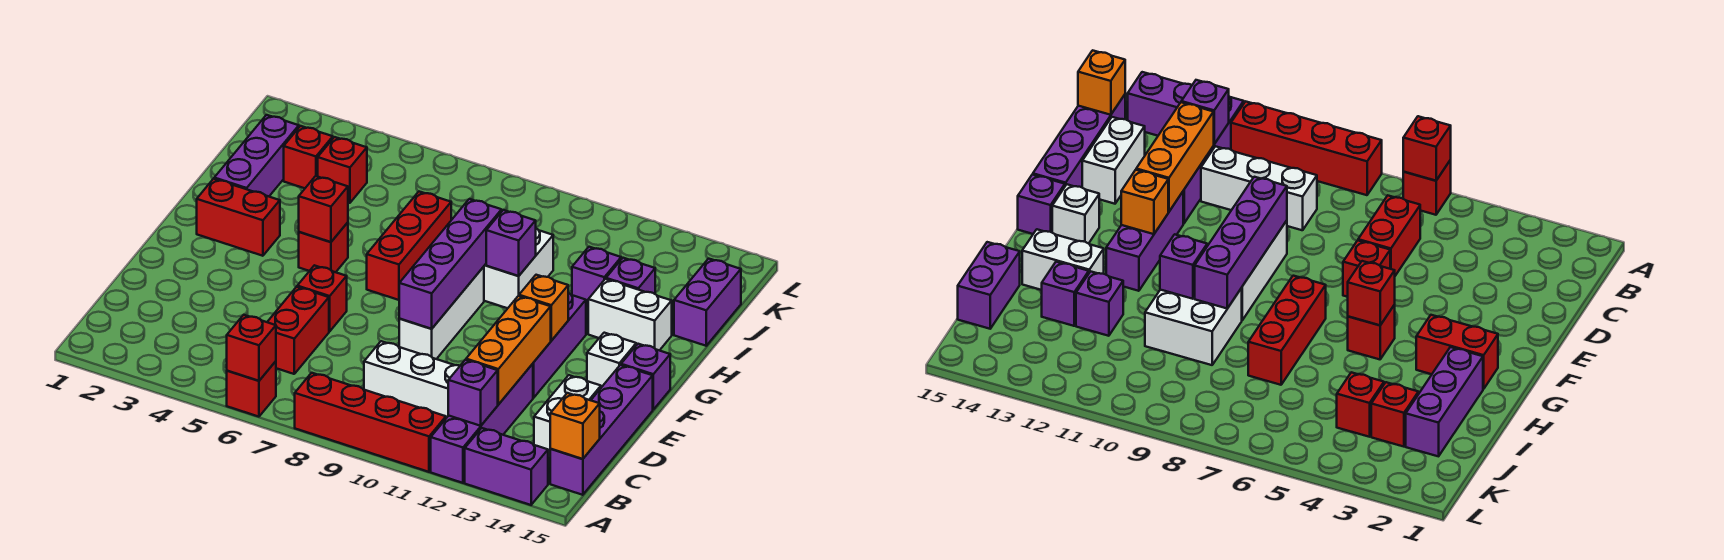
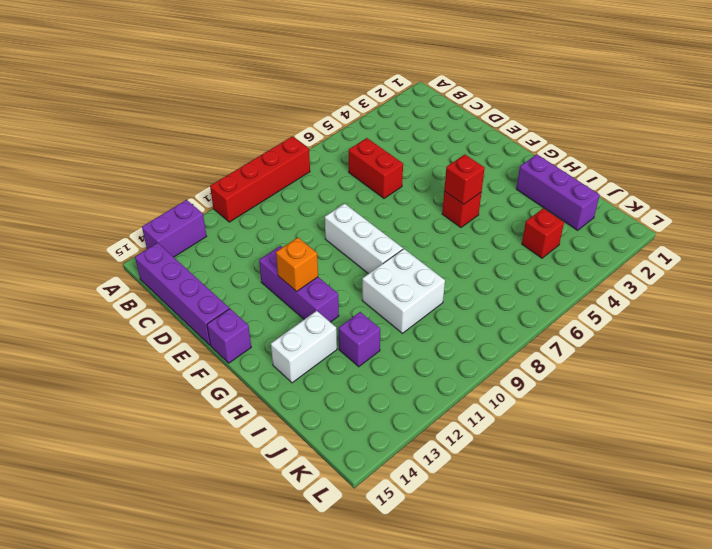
none -> red 1x1 brick [227,361,276,417]
none -> purple 1x4 brick [431,364,533,483]
none -> white 1x3 brick [364,341,460,418]
none -> white 1x2 brick [534,375,601,457]

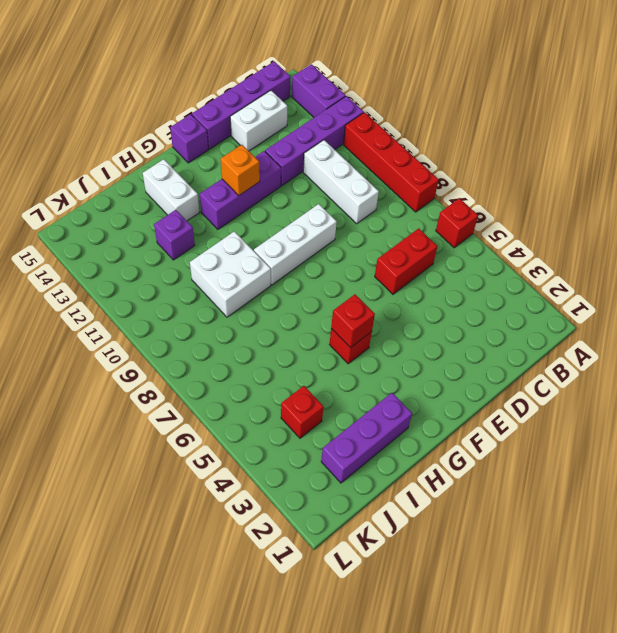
none -> red 1x1 brick [297,265,347,331]
none -> white 1x1 brick [587,333,636,387]
none -> red 1x2 brick [197,179,280,256]
none -> red 1x3 brick [367,192,451,300]

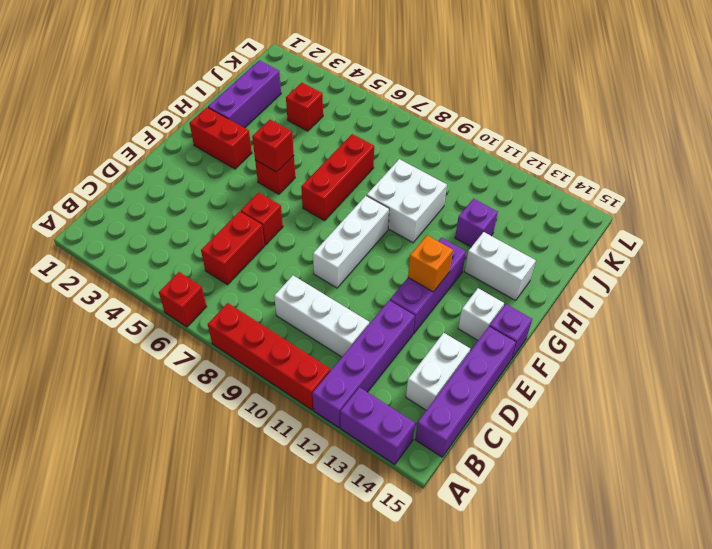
none -> purple 1x1 brick [606,258,655,294]
none -> purple 1x2 brick [674,259,741,346]
none -> red 1x1 brick [284,126,333,188]
none -> red 1x1 brick [227,315,276,381]

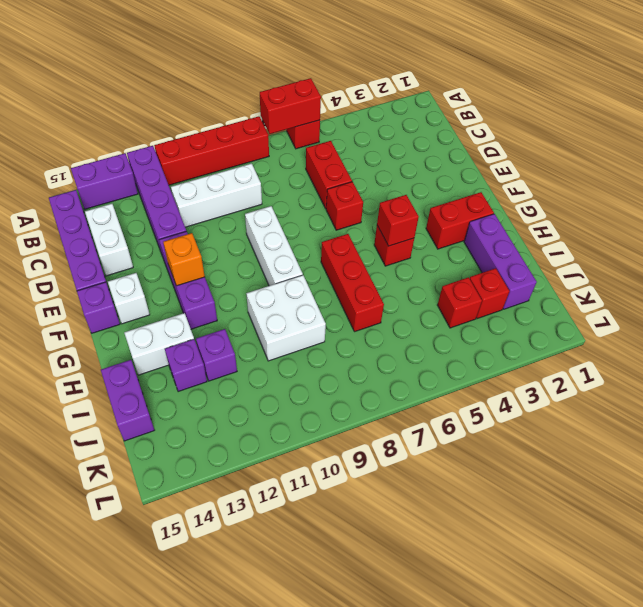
red 1x2 brick [260,78,321,134] -> red 1x1 brick [227,315,276,381]
none -> purple 1x1 brick [448,360,498,426]
none -> orange 1x1 brick [550,393,600,459]
none -> orange 1x3 brick [466,296,551,405]
none -> purple 1x4 brick [399,199,502,329]

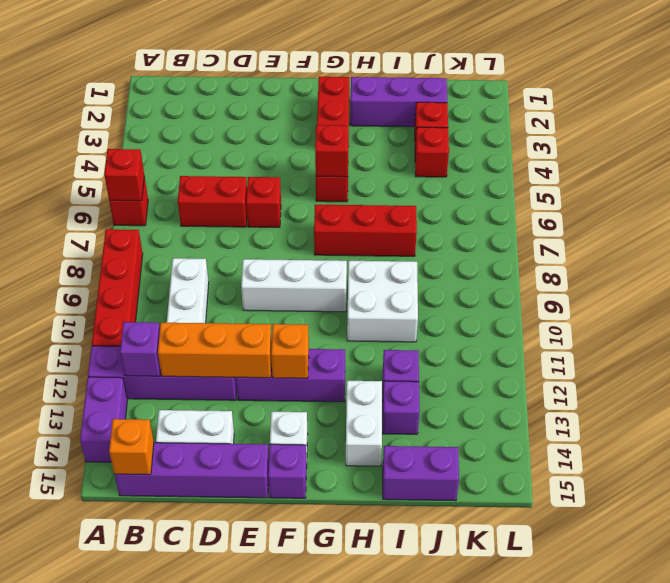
none -> purple 1x4 brick [399,199,502,329]
none -> purple 1x1 brick [486,210,536,276]

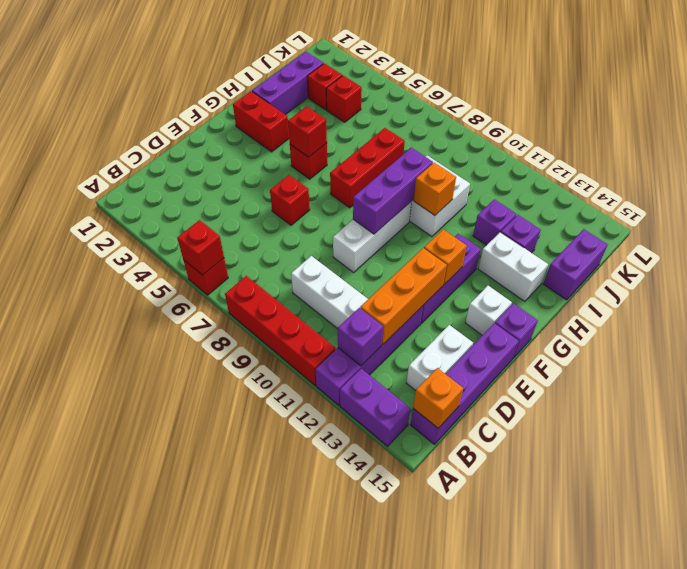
purple 1x3 brick [353,148,433,234] -> purple 1x4 brick [399,199,502,329]
orange 1x1 brick [414,163,456,215] -> purple 1x1 brick [486,210,536,276]
none -> red 1x2 brick [268,287,329,374]

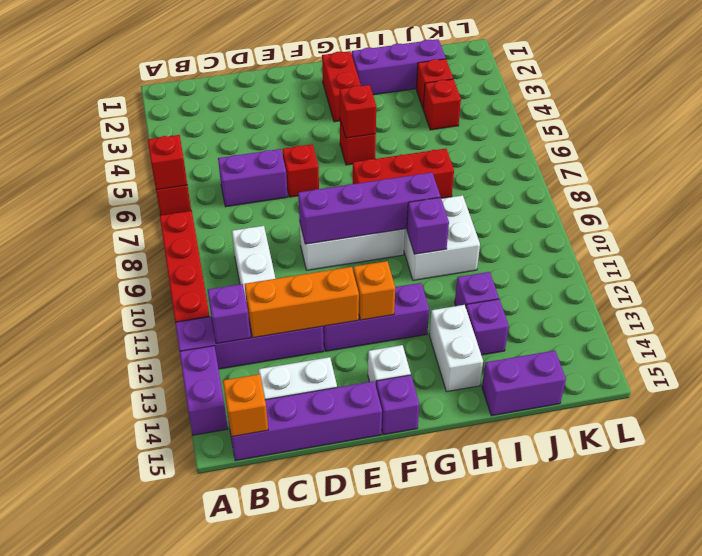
purple 1x2 brick [218,149,288,207] -> red 1x2 brick [268,287,329,374]

